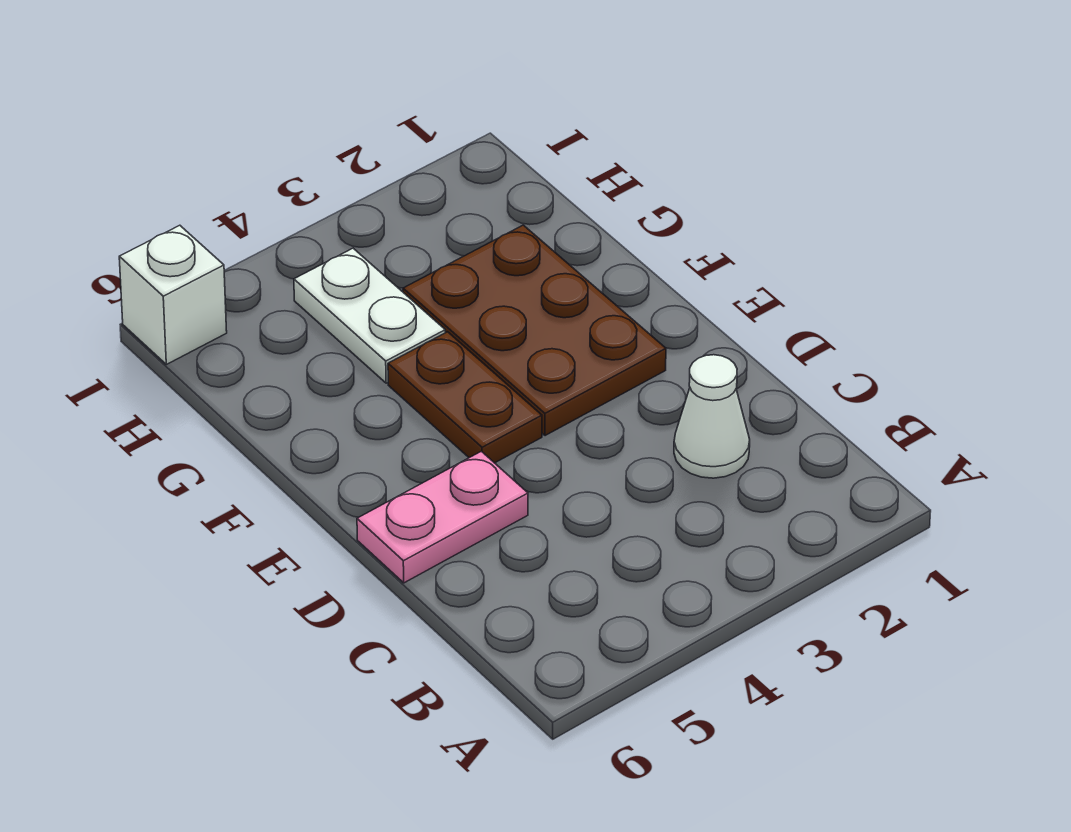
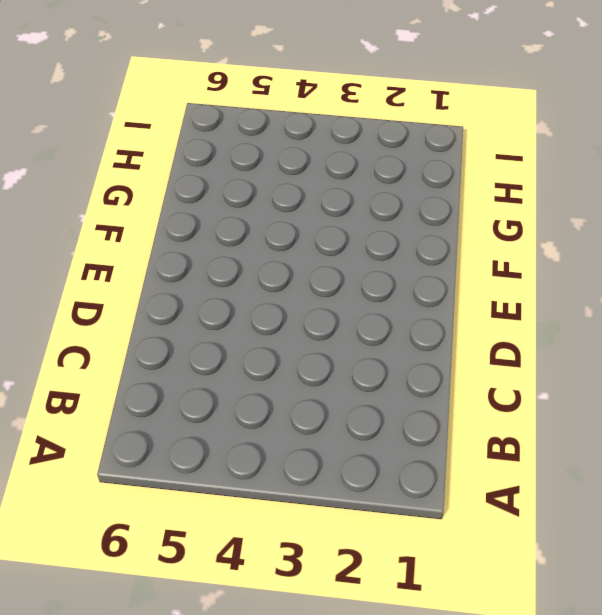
none -> white 1x1 cone [674,355,750,478]
none -> pink 1x2 plate [357,451,528,583]

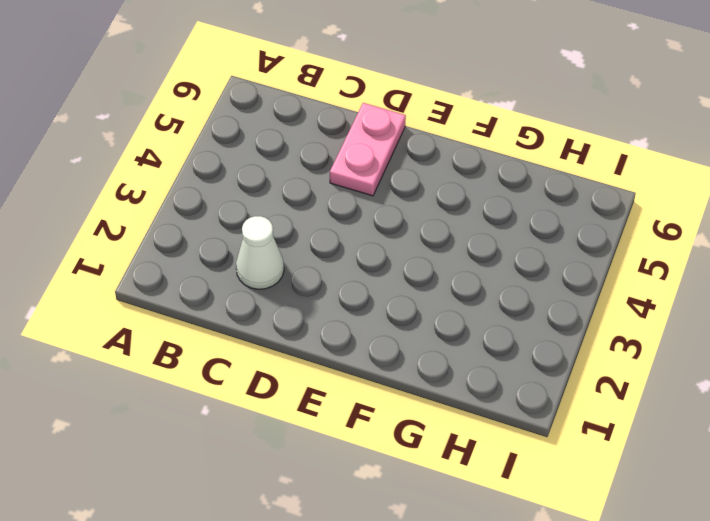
none -> brown 2x3 plate [403,225,666,436]
none -> brown 1x2 plate [388,332,542,463]

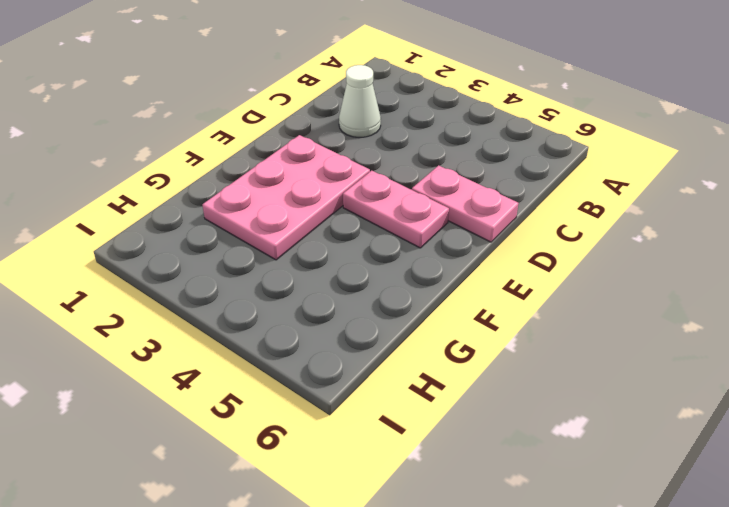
pink 2x3 plate [203,135,370,260] -> brown 2x3 plate [403,225,666,436]
pink 1x2 plate [343,171,449,248] -> brown 1x2 plate [388,332,542,463]
none -> white 1x2 plate [294,248,445,383]
none -> white 1x1 brick [119,225,227,364]

